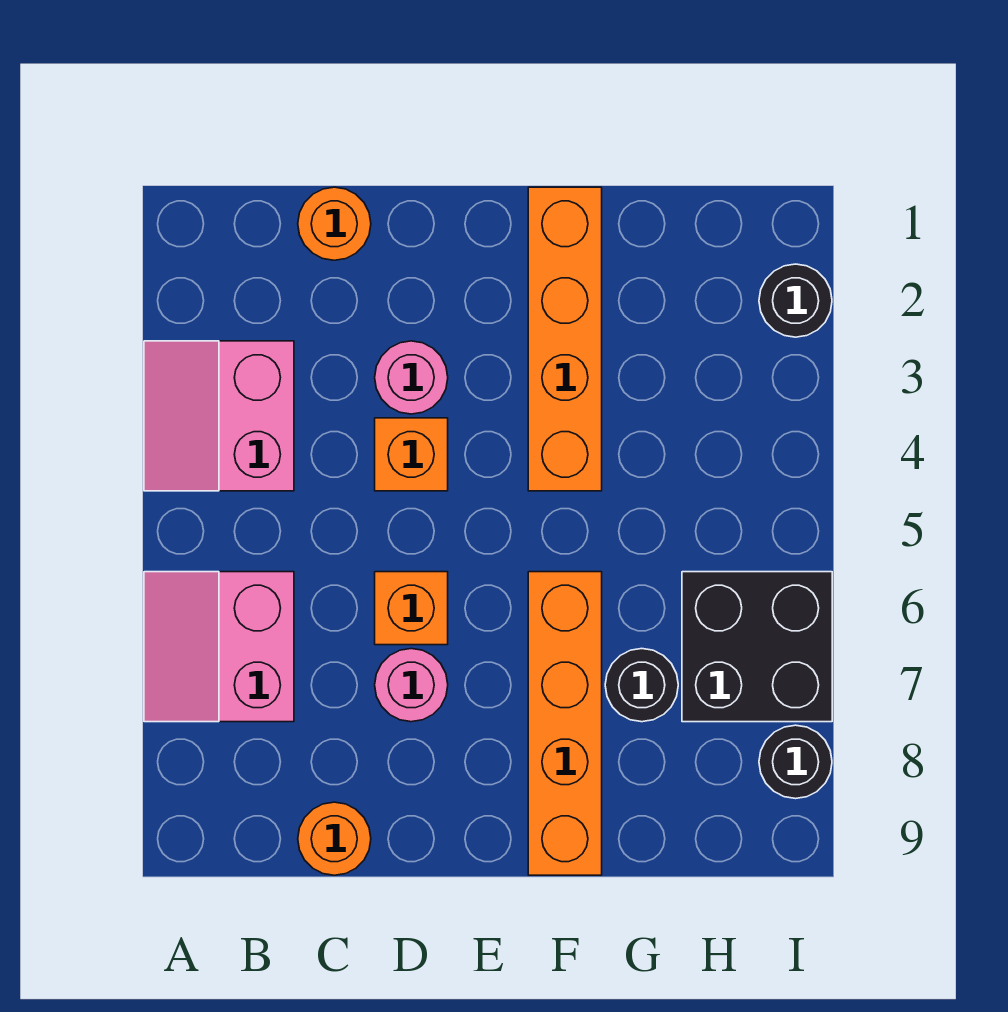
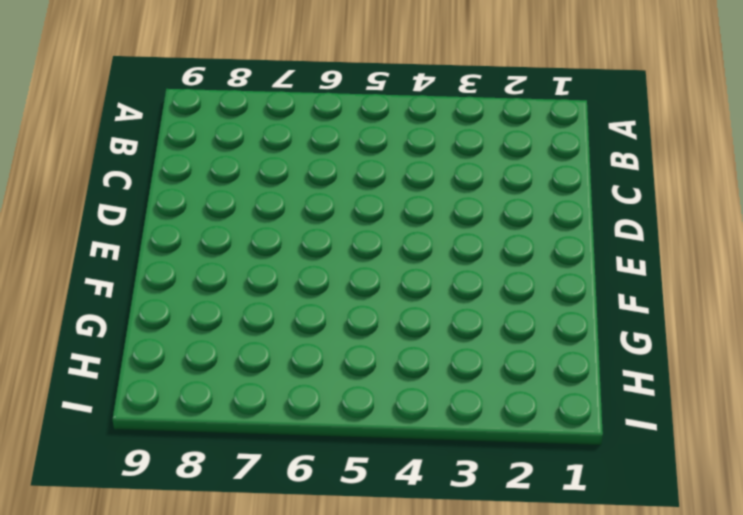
none -> pink 2x2 slope [144,341,294,491]
none -> pink 2x2 slope [144,572,294,722]
none -> orange 1x1 round brick [298,187,371,260]

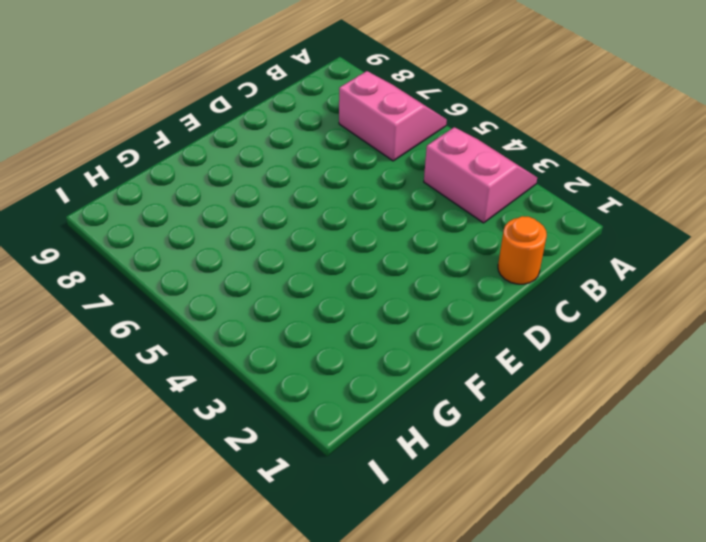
none -> orange 1x1 round brick [298,802,371,875]
none -> pink 1x1 round brick [375,341,448,414]
none -> orange 1x1 brick [375,418,448,491]

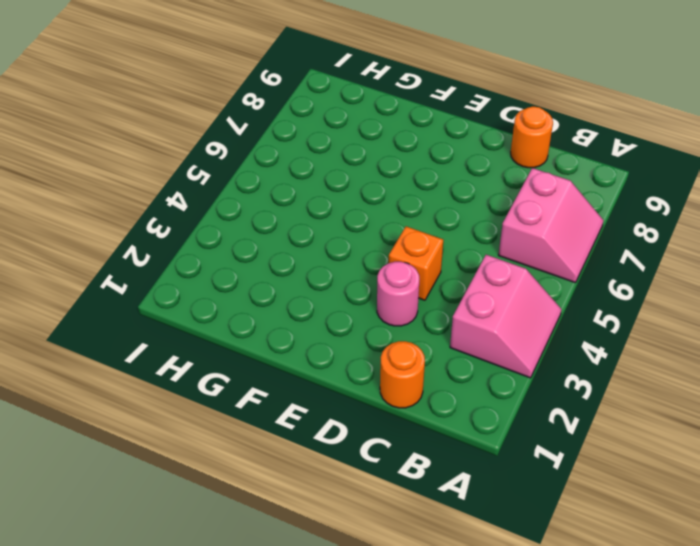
none -> orange 1x1 brick [375,572,448,645]
none -> pink 1x1 round brick [375,649,448,722]
none -> orange 1x4 brick [528,187,602,491]

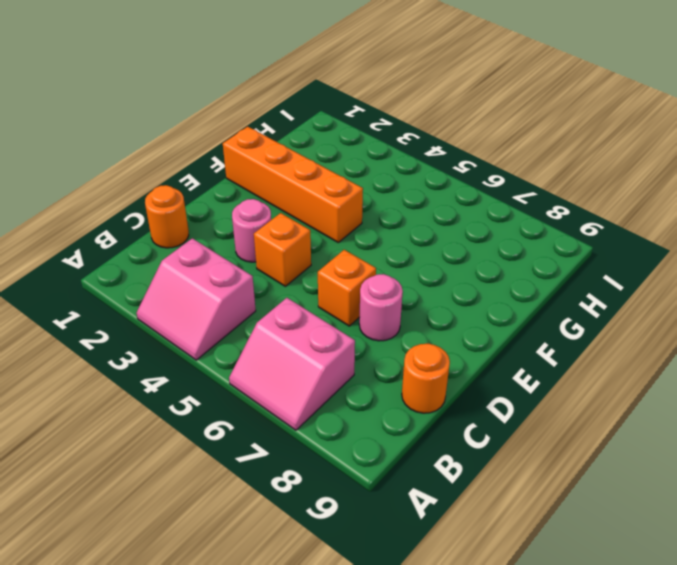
none -> orange 1x4 brick [528,572,602,875]
none -> black 1x1 round brick [605,649,678,722]
none -> black 2x2 brick [682,572,832,722]

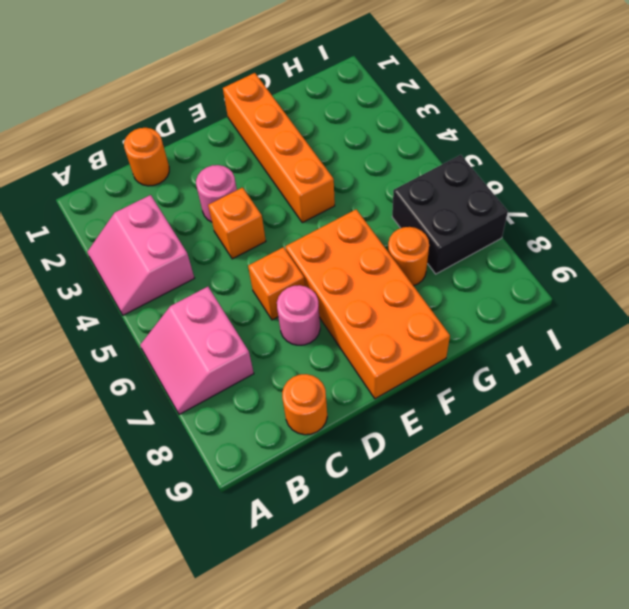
orange 2x4 brick [285,209,450,399] -> orange 1x4 brick [528,572,602,875]
orange 1x1 round brick [388,227,429,286] -> black 1x1 round brick [605,649,678,722]
none -> black 1x1 round brick [759,264,832,337]
none -> black 1x1 round brick [759,725,832,799]

